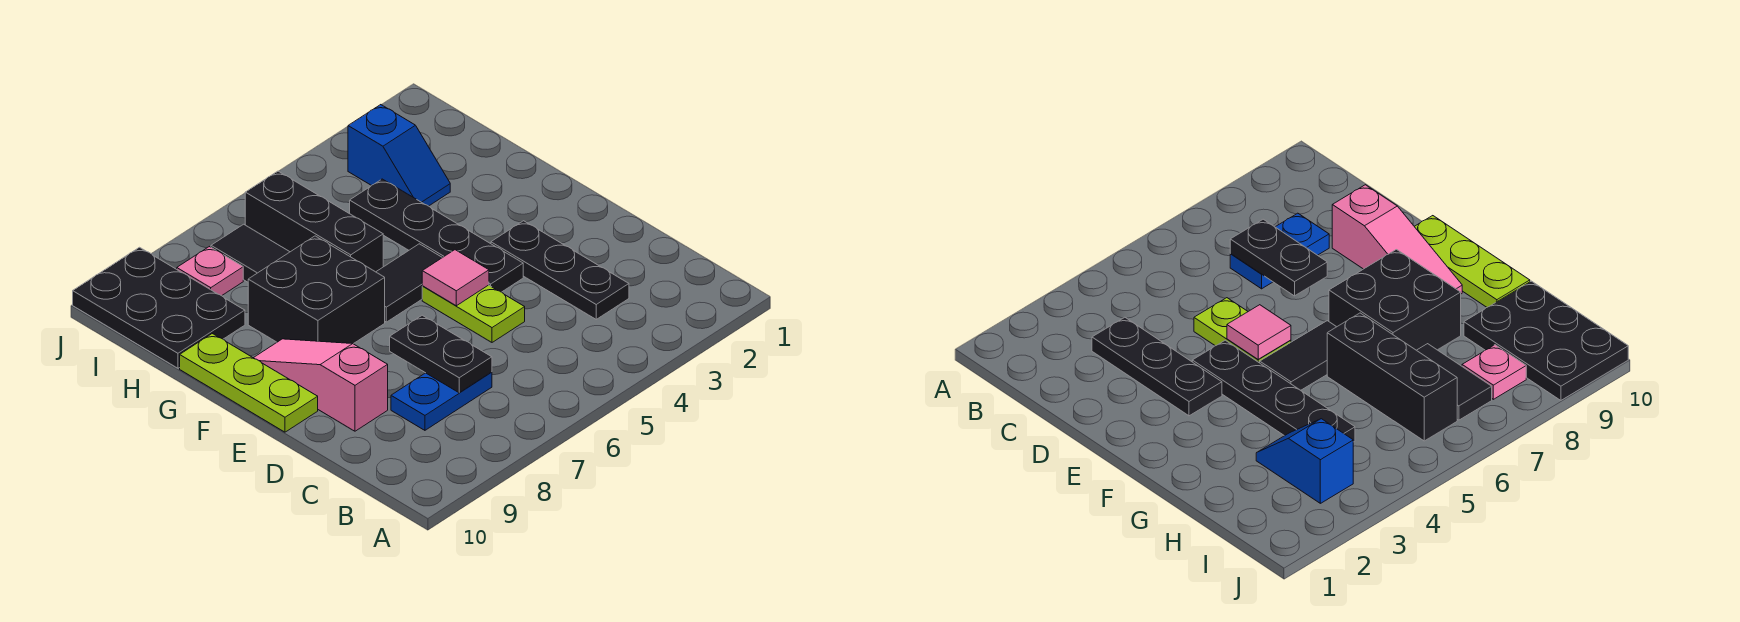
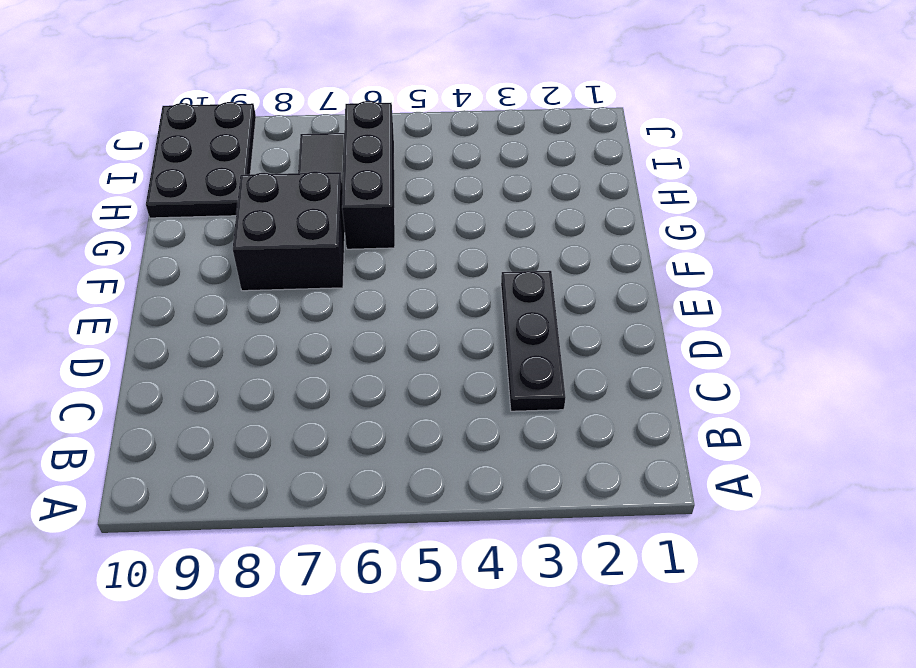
none -> blue 1x2 plate [391,372,492,430]
none -> lime 1x2 plate [422,285,525,342]
none -> pink 1x3 slope [254,339,388,431]

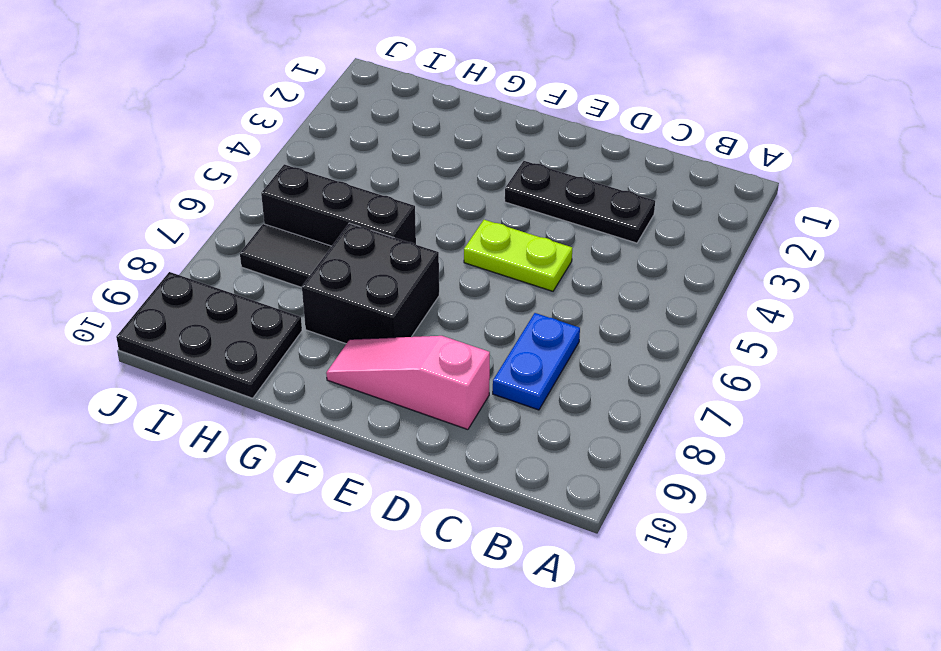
none -> black 1x4 plate [350,179,523,292]
none -> lime 1x3 plate [180,334,318,432]
none -> black 1x2 tile [376,244,442,322]

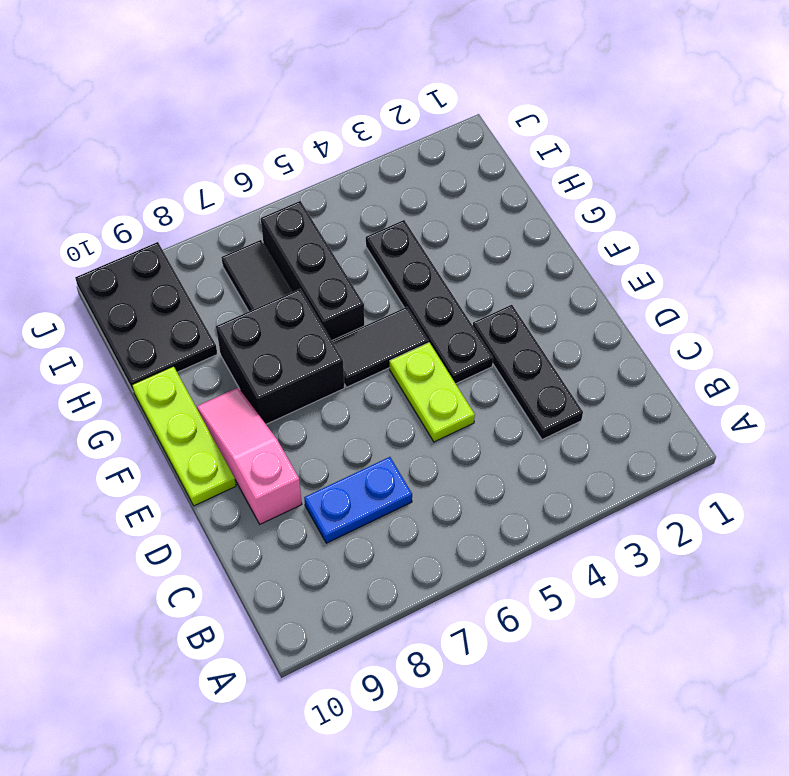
none -> blue 1x2 slope [348,105,450,206]
none -> pink 1x1 plate [177,247,243,296]
none -> black 1x2 plate [390,315,492,393]

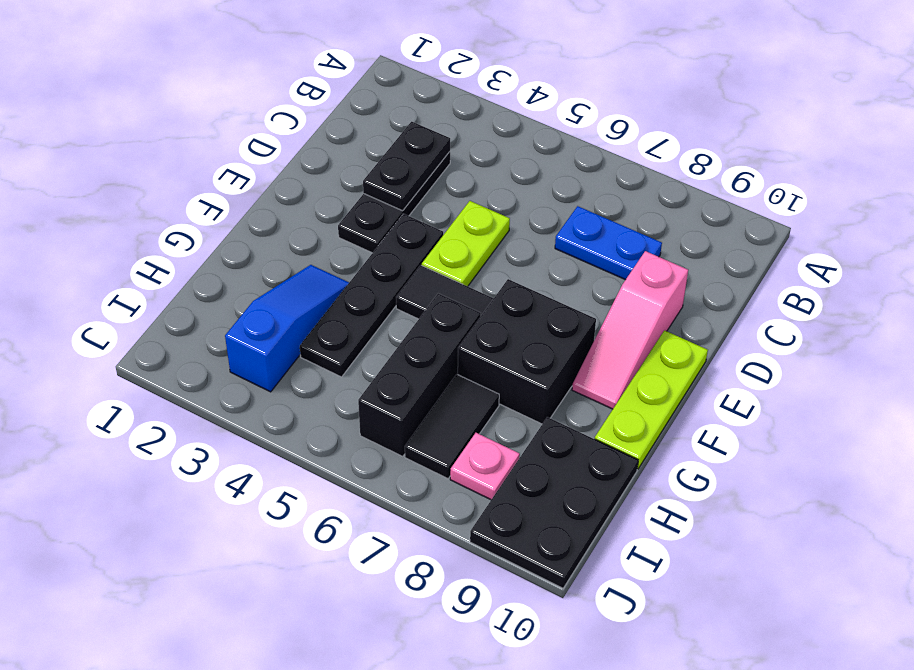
black 1x2 plate [363,122,450,211] -> black 1x2 plate moved to [390,315,492,393]
blue 1x3 slope [225,265,349,392] -> blue 1x2 slope [348,105,450,206]
none -> pink 1x1 tile [422,250,489,306]

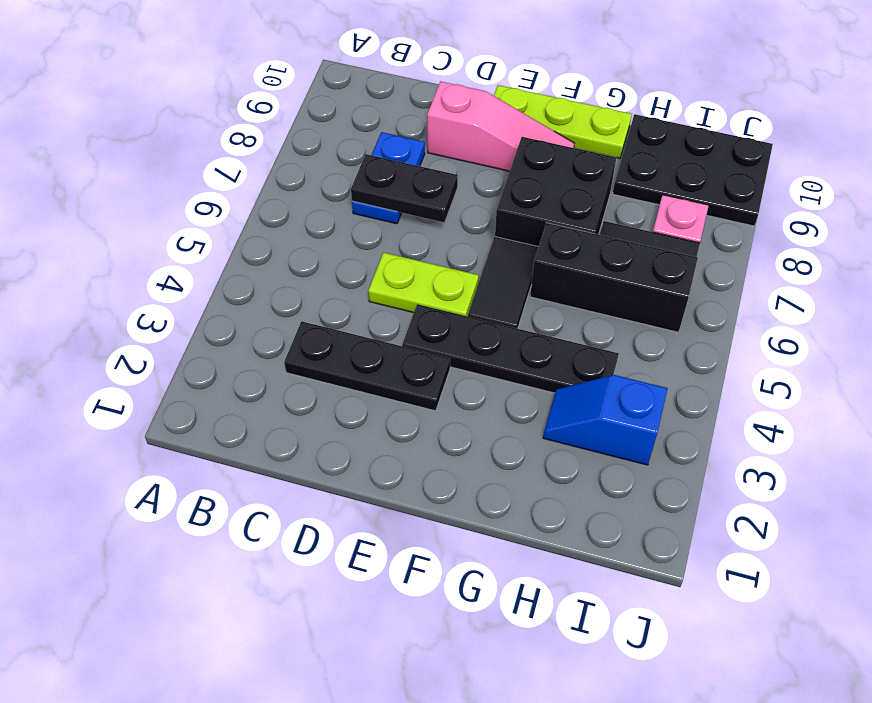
none -> pink 1x1 tile [422,250,489,306]

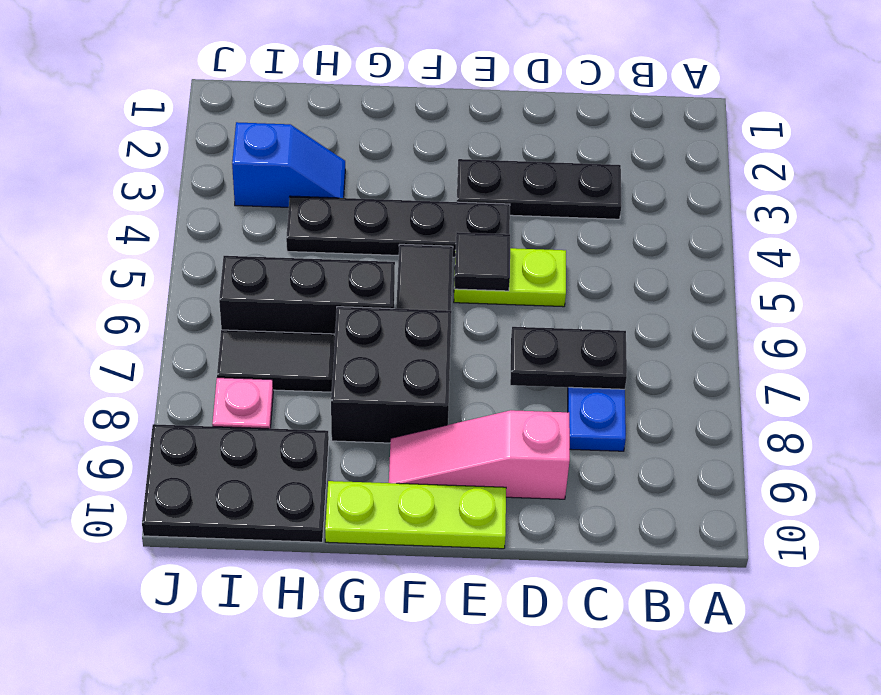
black 1x1 tile [454,232,510,291] -> pink 1x1 tile [422,250,489,306]

